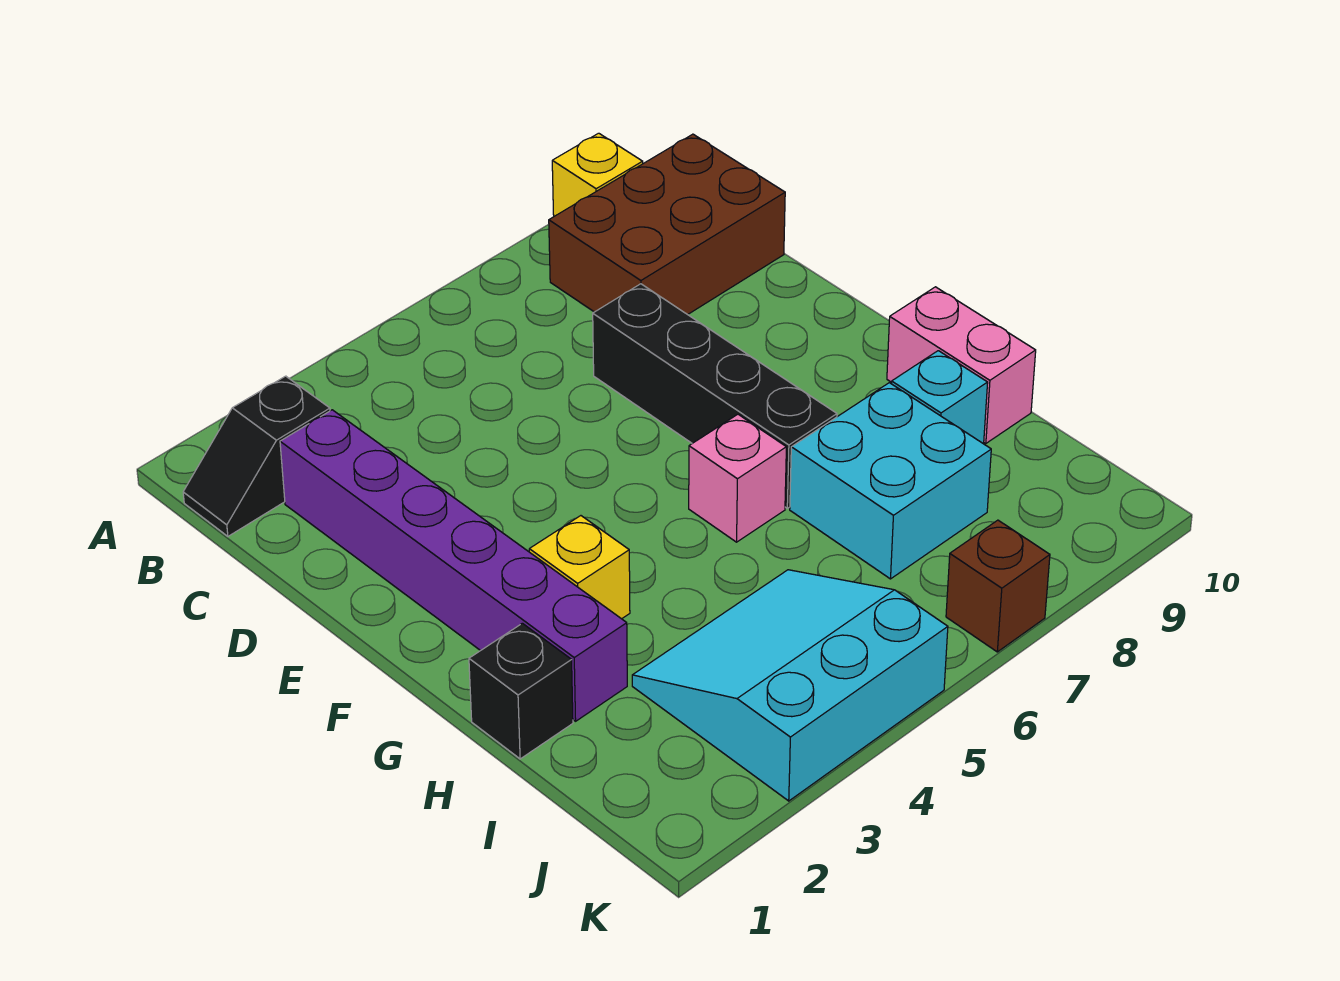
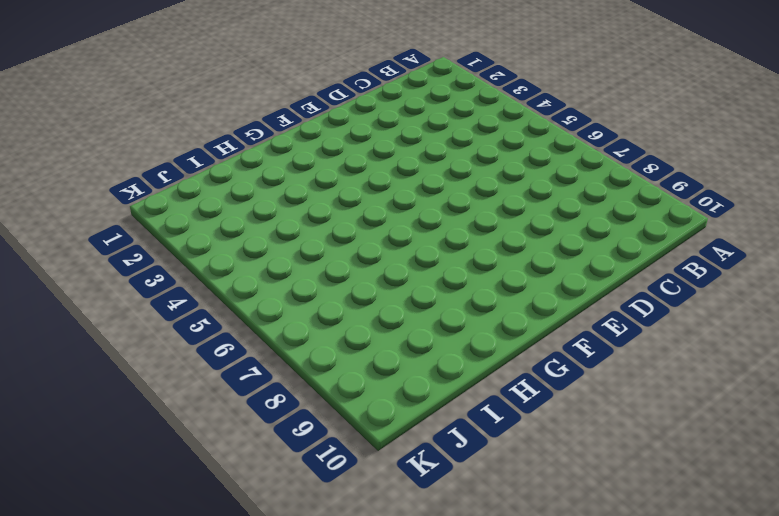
none -> yellow 1x1 brick [552,133,643,216]
none -> black 1x2 slope [183,376,330,536]
none -> brown 2x3 brick [549,134,785,315]

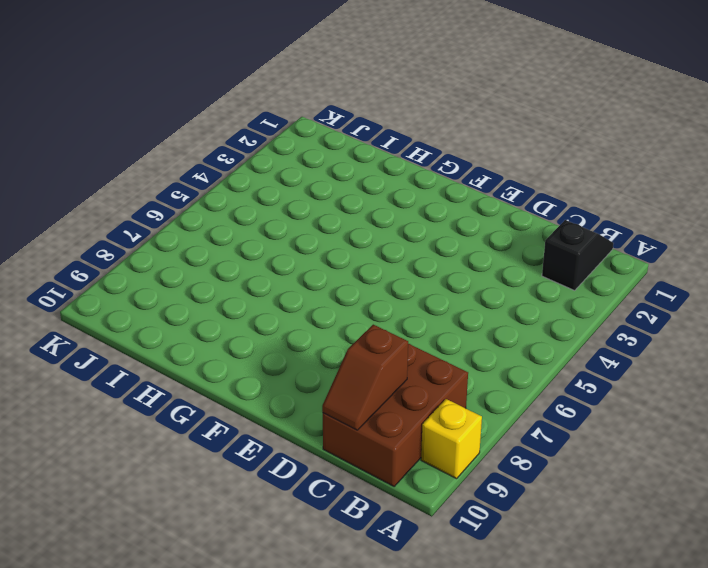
brown 1x2 slope [322,325,408,430] -> none
none -> purple 1x6 brick [280,410,627,721]
none -> black 1x4 brick [593,284,837,508]
none -> yellow 1x1 brick [529,516,630,619]

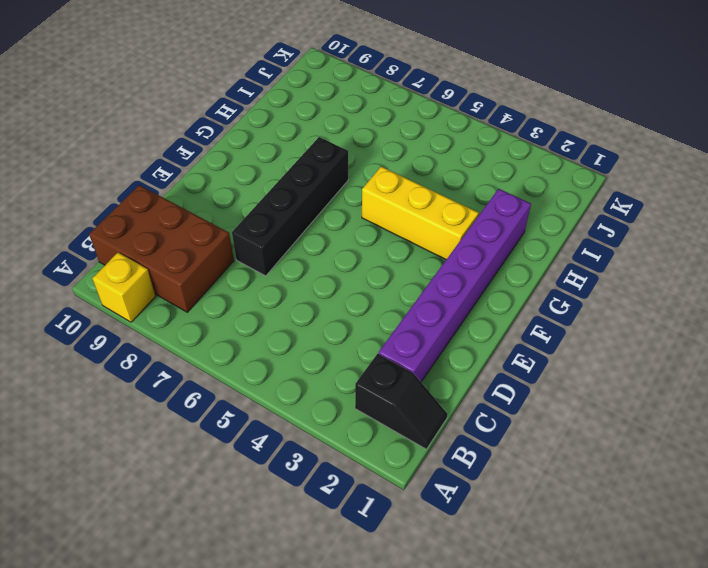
yellow 1x3 brick [362,166,479,260] -> yellow 1x1 brick [529,516,630,619]
none -> pink 1x1 brick [689,414,786,542]
none -> pink 1x2 brick [887,287,1036,444]
none -> black 1x1 brick [469,623,573,759]

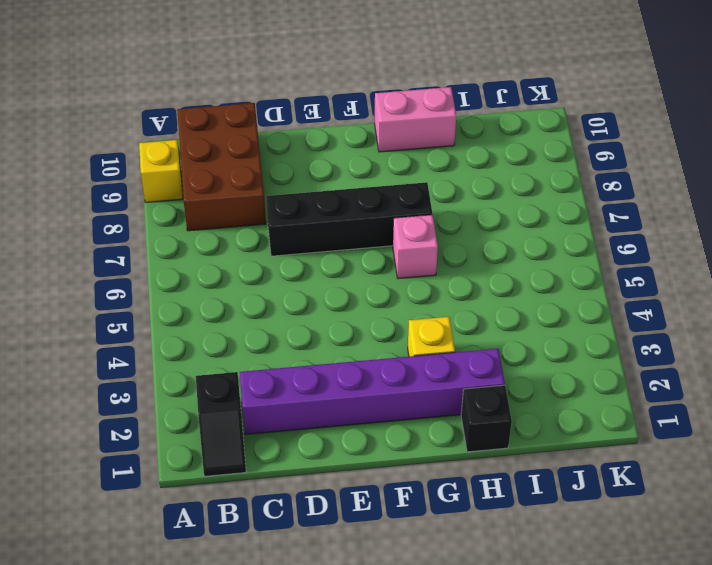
none -> cyan 2x2 brick [790,383,991,579]
none -> cyan 1x1 brick [892,351,988,444]
none -> cyan 3x3 slope [632,570,948,801]

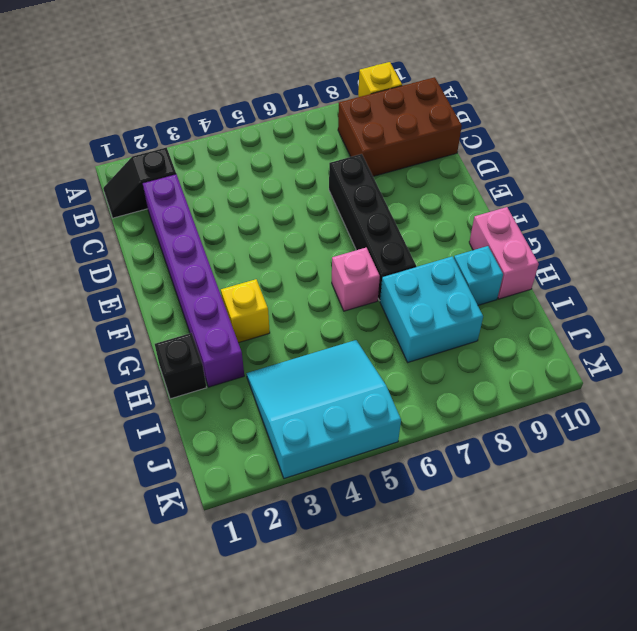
none -> brown 1x1 brick [946,520,1050,652]

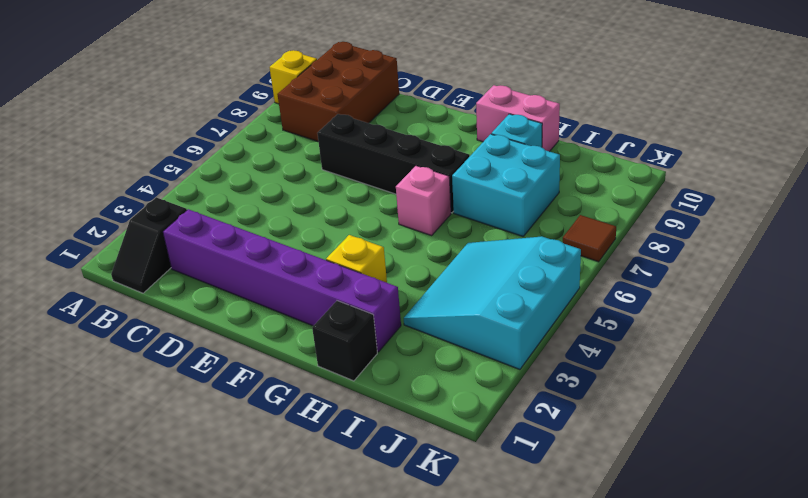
brown 1x1 tile [563,215,616,262] -> brown 1x1 brick [946,520,1050,652]

